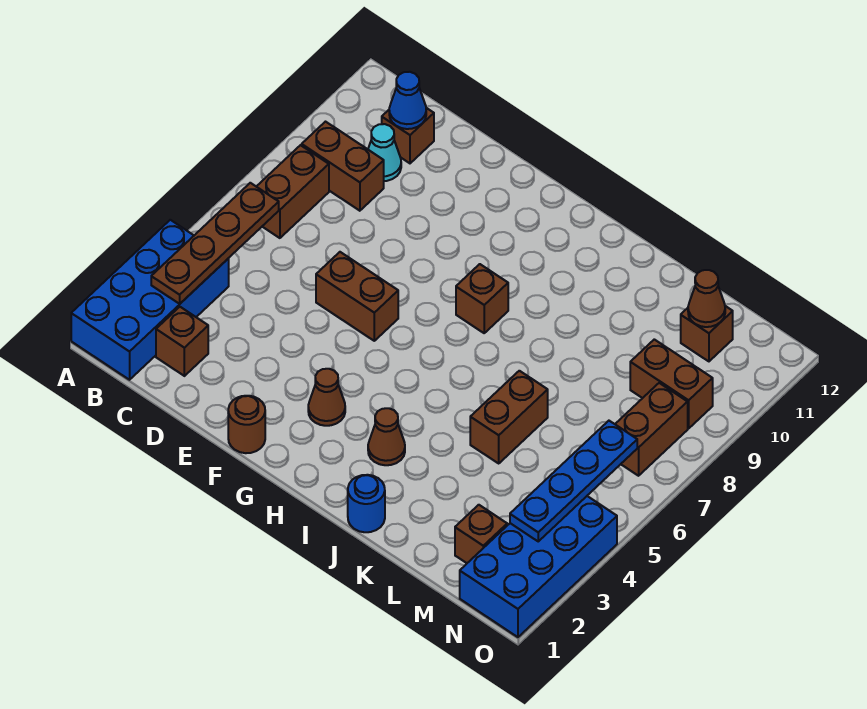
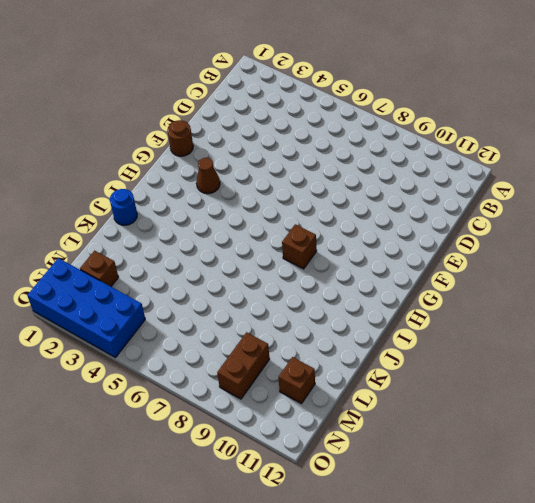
none -> blue 2x4 brick [71,220,229,380]
none -> brown 1x2 brick [256,145,329,238]
none -> brown 1x2 brick [302,122,384,211]

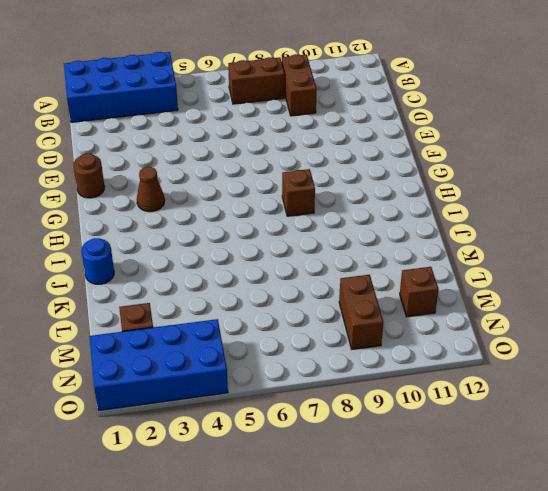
none -> brown 1x1 brick [156,307,208,376]
none -> cyan 1x1 cone [368,124,401,181]
none -> brown 1x1 brick [382,108,434,163]

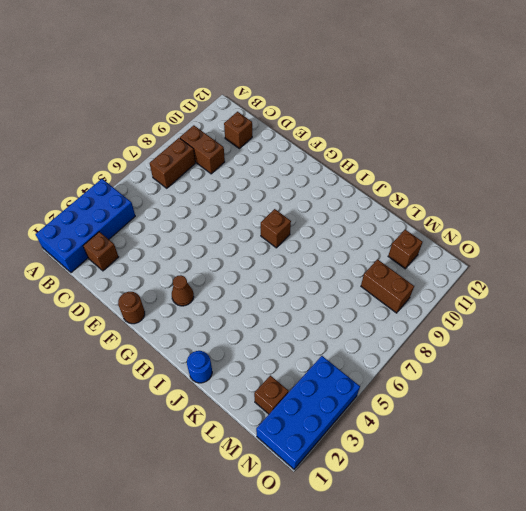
none -> cyan 1x1 cone [368,124,401,181]
none -> brown 1x2 brick [316,252,398,341]
none -> brown 1x1 cone [368,408,405,465]

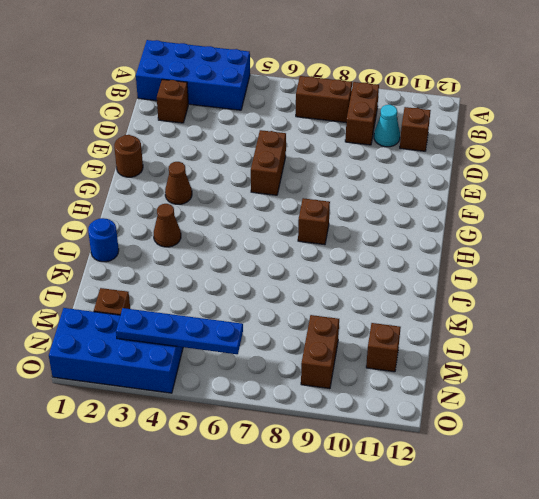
none -> brown 1x2 brick [470,371,548,463]
none -> brown 1x2 brick [615,383,688,476]
none -> brown 1x4 plate [151,183,279,304]

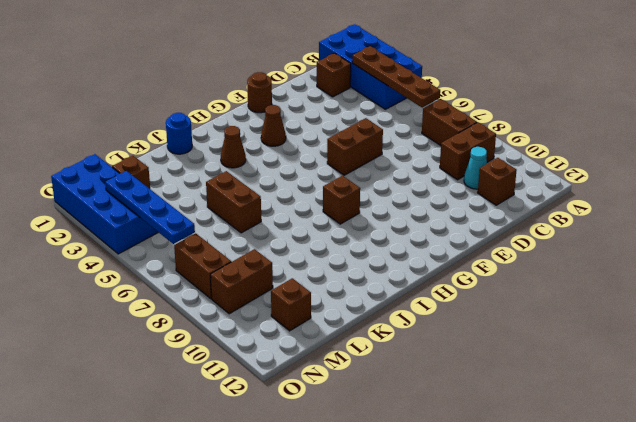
none -> blue 1x1 cone [389,72,426,129]
none -> brown 1x1 cone [688,270,725,327]

